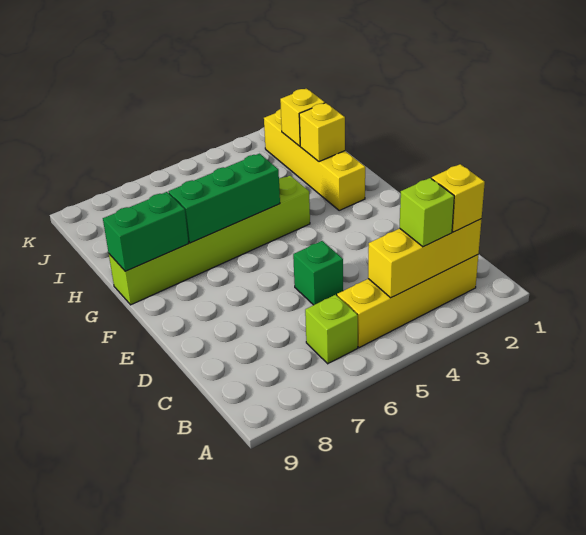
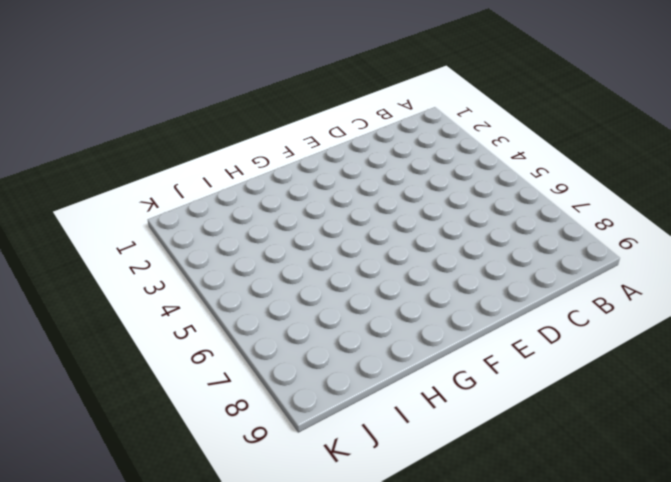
none -> yellow 1x4 brick [337,255,478,348]
none -> lime 1x1 brick [305,295,358,364]
none -> green 1x1 brick [293,241,343,305]

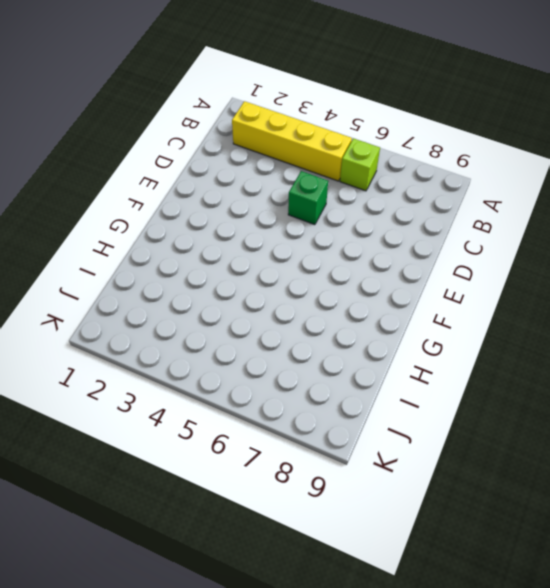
none -> yellow 1x4 brick [264,109,365,210]
none -> lime 1x6 brick [109,176,310,305]
none -> yellow 1x3 brick [368,219,481,298]

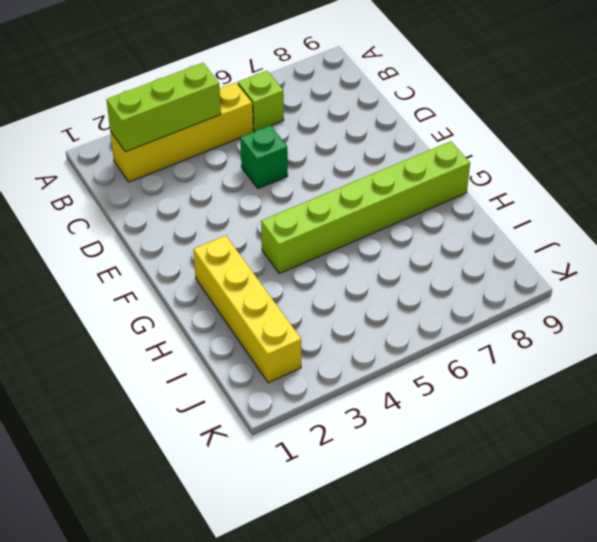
lime 1x3 brick [106,63,221,152] -> yellow 1x3 brick [368,219,481,298]
none -> green 1x3 brick [169,154,280,243]
none -> green 1x2 brick [103,192,189,271]
none -> yellow 1x1 brick [299,103,345,162]

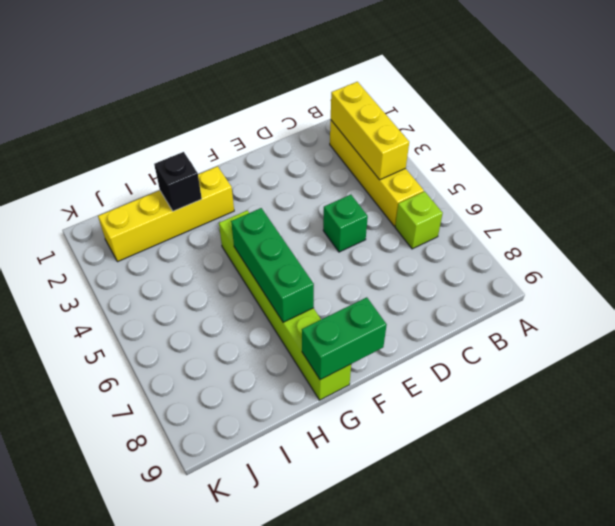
green 1x2 brick [302,297,387,380] -> green 1x2 brick turned to [103,192,189,271]
black 1x1 brick [154,152,202,211] -> yellow 1x1 brick [299,103,345,162]
none -> yellow 1x1 brick [280,89,325,146]
none -> yellow 1x1 brick [432,164,485,232]
none -> lime 1x1 brick [400,178,454,247]

